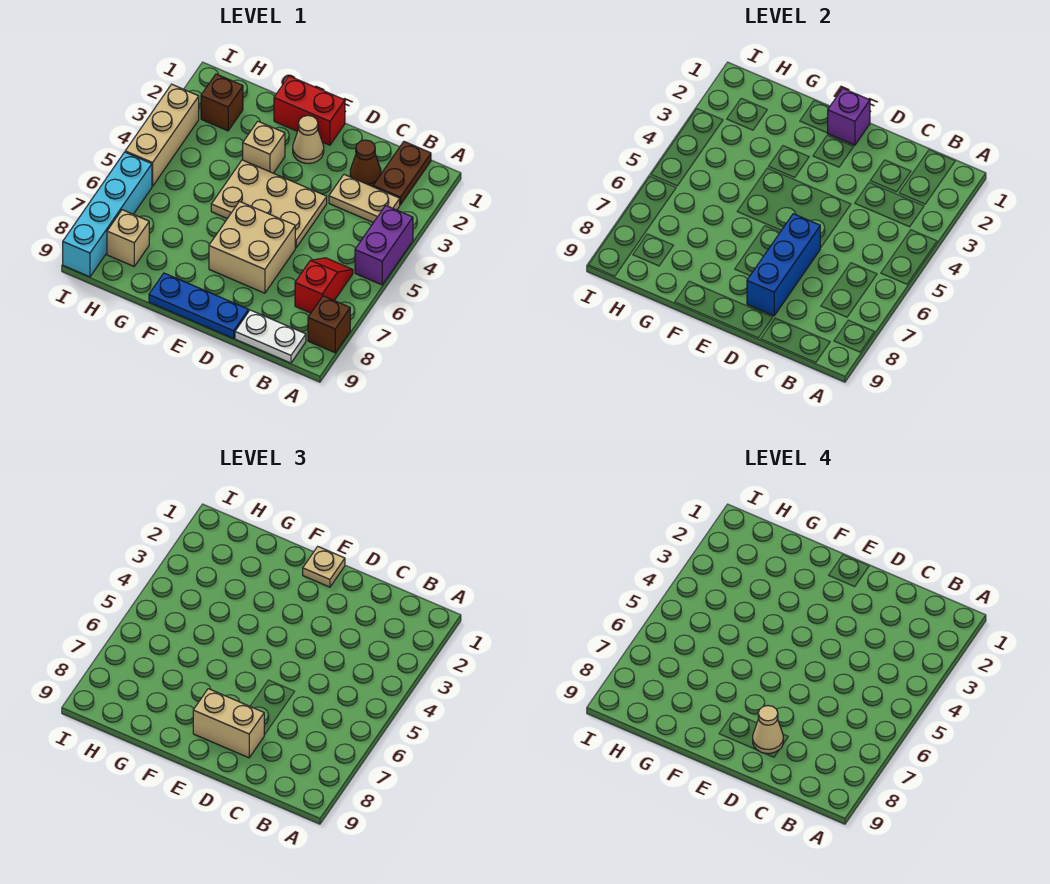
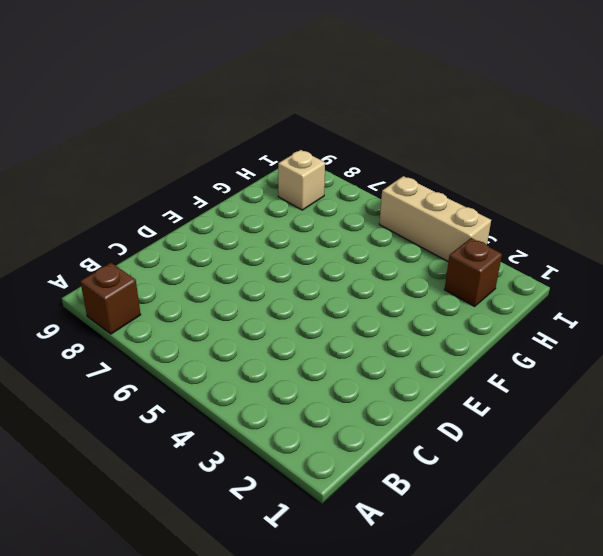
none -> purple 1x2 brick [355,206,413,285]
none -> brown 1x2 plate [373,142,431,205]
none -> tan 1x2 plate [329,174,400,223]

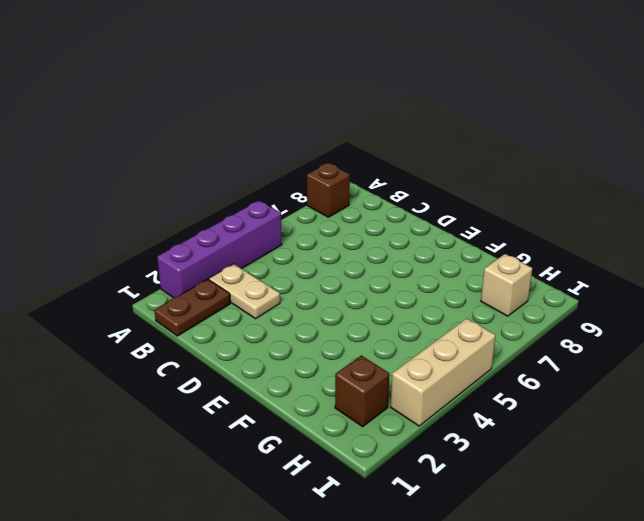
purple 1x4 brick [157,201,282,298] -> purple 1x2 brick [355,206,413,285]
none -> red 1x2 slope [295,258,353,313]
none -> white 1x2 plate [235,310,306,363]
none -> brown 1x1 cone [350,140,381,187]

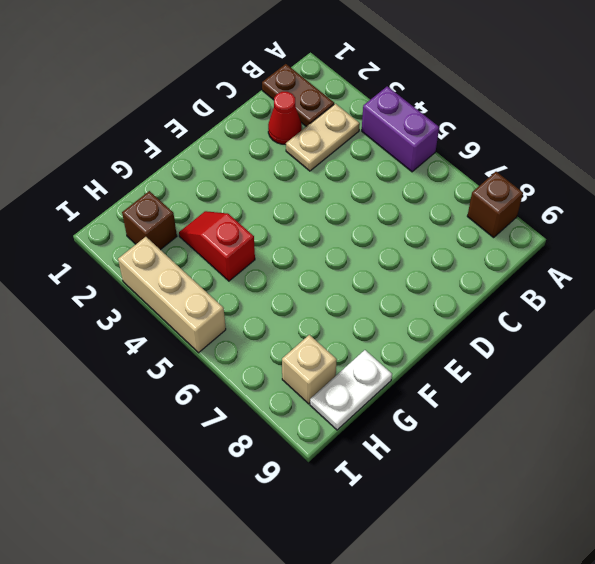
red 1x1 cone [268,92,302,144] -> brown 1x1 cone [350,140,381,187]
red 1x2 slope [179,211,255,281] -> red 1x2 slope moved to [295,258,353,313]
white 1x2 plate [310,350,392,430] -> white 1x2 plate moved to [235,310,306,363]
none -> tan 2x3 plate [211,160,327,248]
none -> tan 2x2 brick [209,201,295,293]
none -> blue 1x3 plate [149,273,249,338]

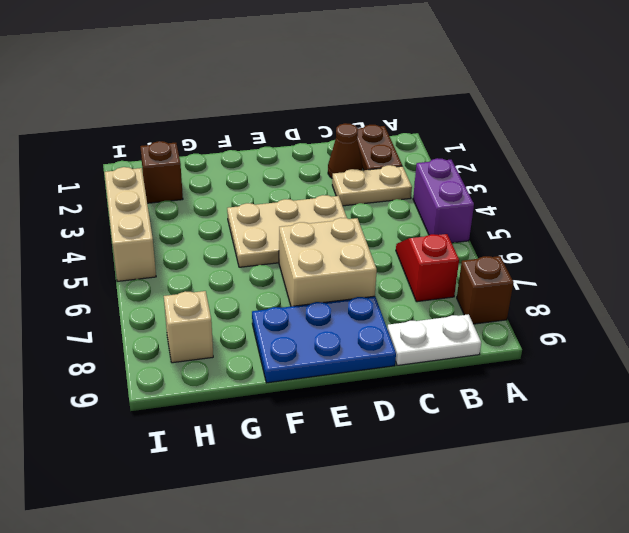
blue 2x3 plate [252,296,396,383] -> blue 1x3 plate [149,273,249,338]
none -> red 1x2 brick [274,76,345,145]
none -> tan 1x1 cone [293,116,324,164]
none -> tan 1x1 brick [243,121,285,173]

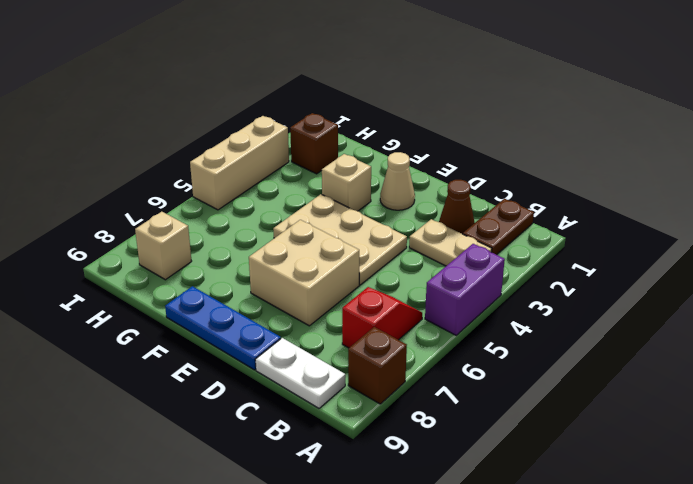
none -> red 1x2 brick [274,76,345,145]
none -> cyan 1x4 brick [63,152,152,277]
none -> blue 1x3 brick [747,214,820,316]

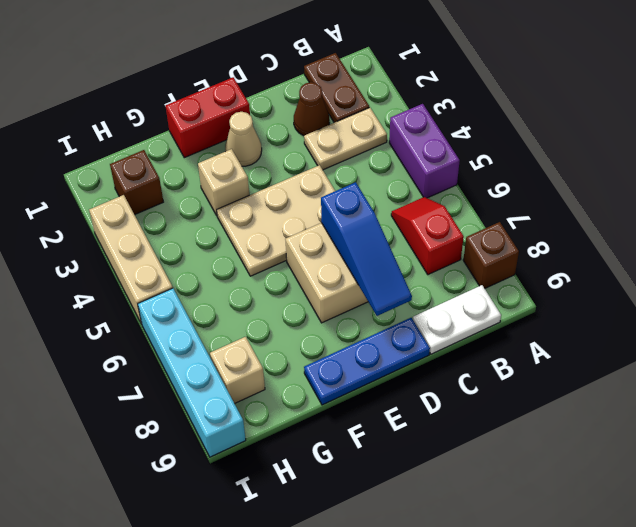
blue 1x3 slope [321,182,412,316] -> blue 1x3 brick [747,214,820,316]
none -> purple 1x1 brick [828,89,870,145]
none -> tan 1x2 brick [193,689,264,758]
none -> tan 1x1 plate [303,547,345,587]

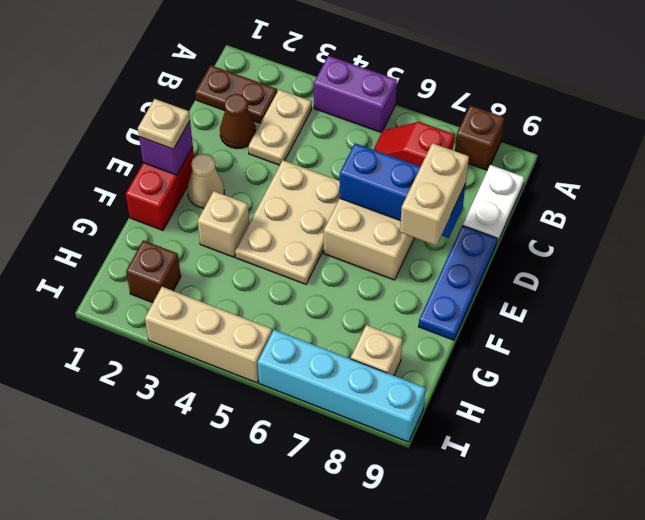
none -> tan 1x1 cone [753,706,784,754]

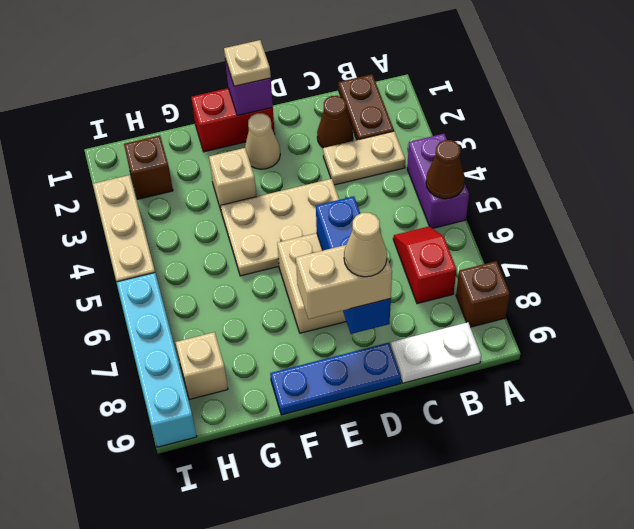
brown 1x1 cone [426,140,465,199] -> none

